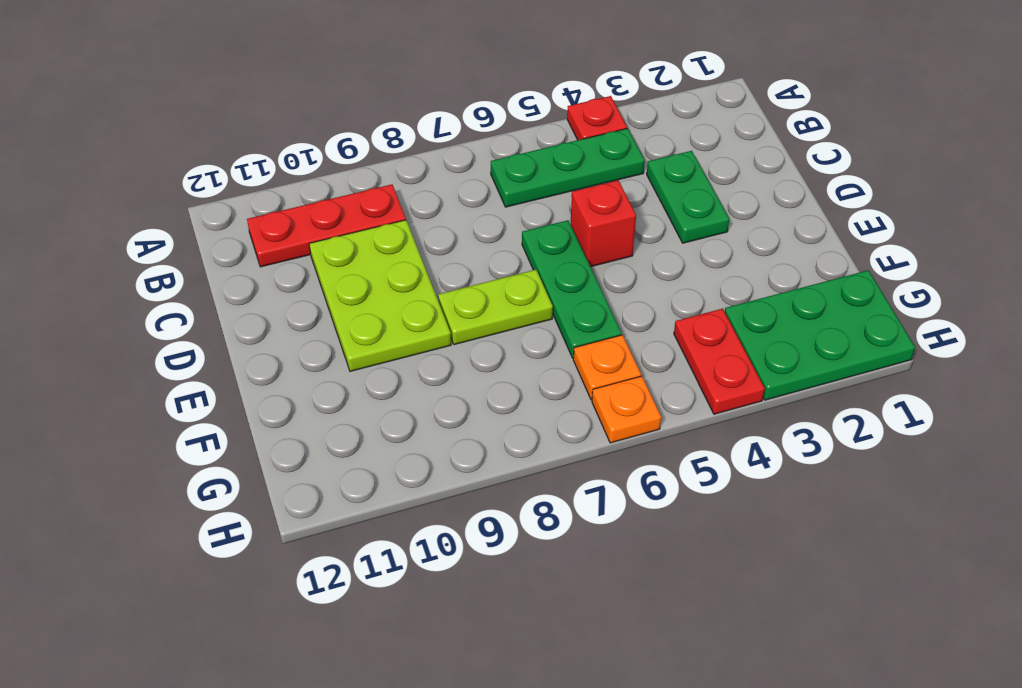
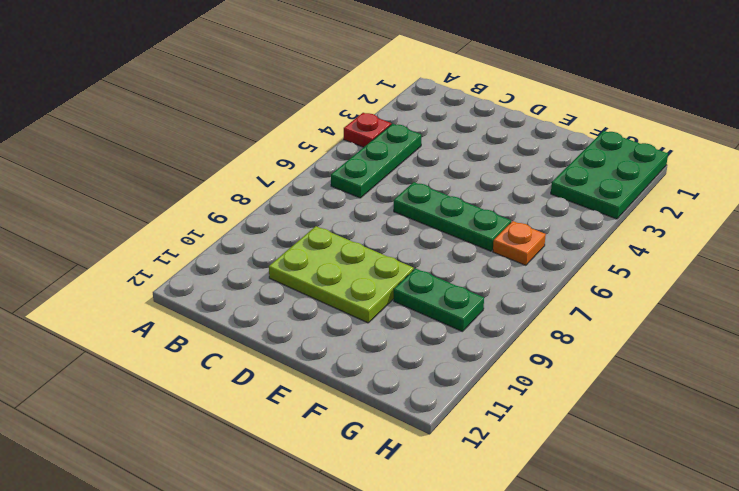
green 1x2 plate [394,268,484,332] -> green 1x2 plate moved to [647,151,729,243]
none -> red 1x3 plate [247,185,406,267]
none -> red 1x1 brick [571,180,636,267]
none -> lime 1x2 plate [438,270,553,345]

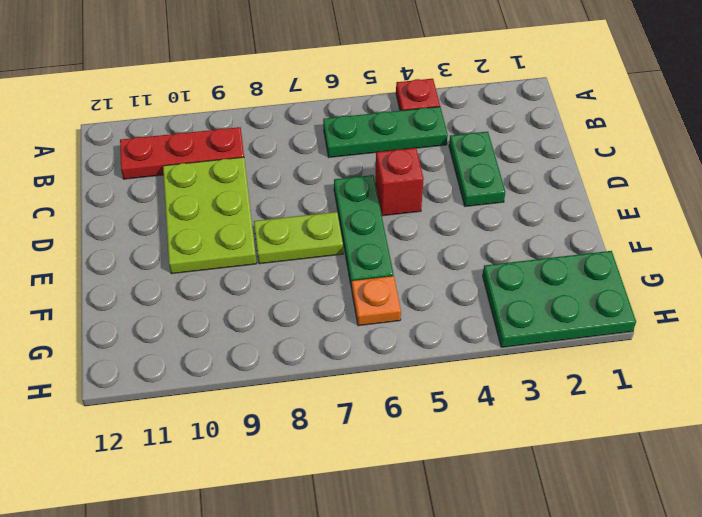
none -> red 1x2 plate [674,309,765,414]
none -> orange 1x1 plate [592,376,661,443]

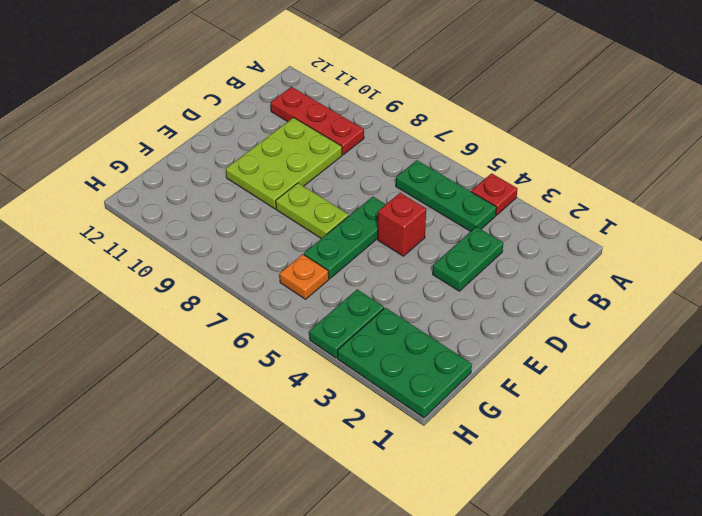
green 1x2 plate [309,289,384,358] -> red 1x2 plate [674,309,765,414]
none -> orange 1x1 plate [592,376,661,443]

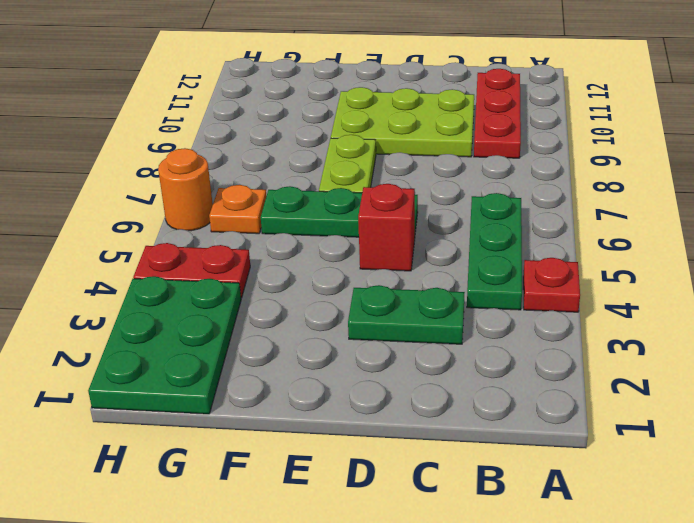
orange 1x1 round brick [158,148,213,231] -> orange 1x1 plate [592,376,661,443]

